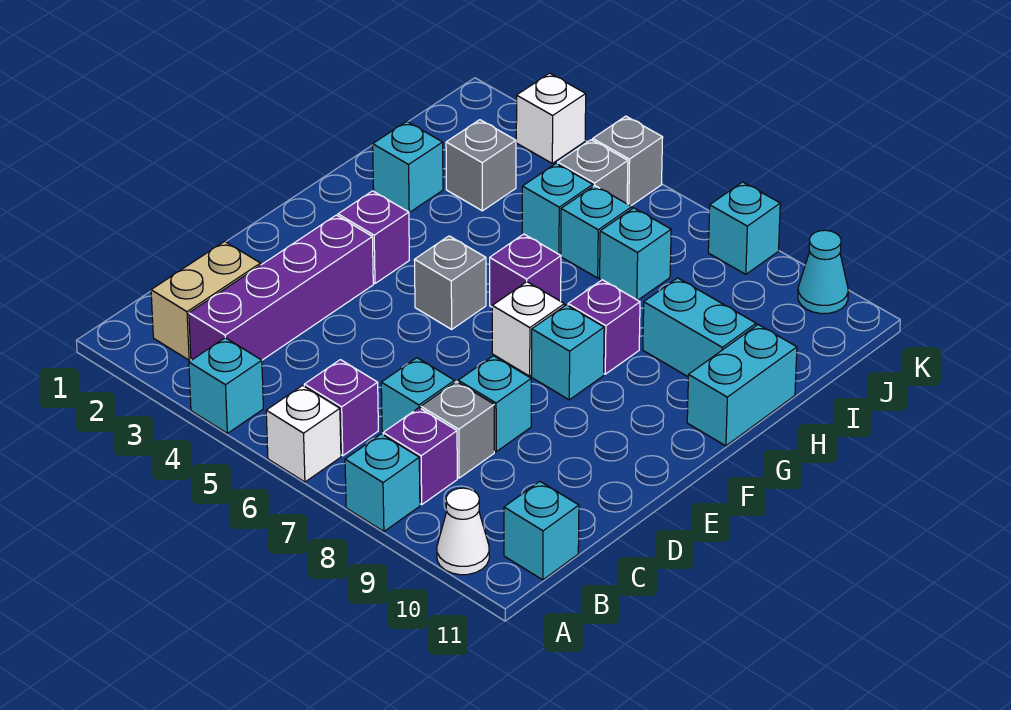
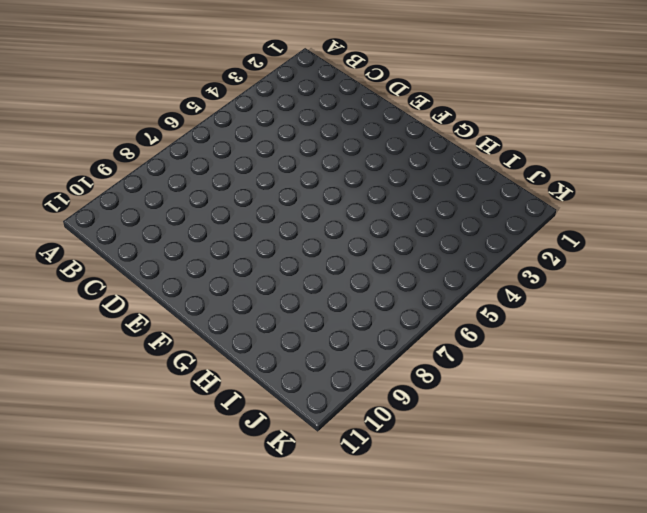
none -> cyan 1x1 brick [189,338,263,433]
none -> white 1x1 brick [266,385,341,482]
none -> cyan 1x1 brick [345,434,420,532]
none -> white 1x1 cone [437,488,489,575]

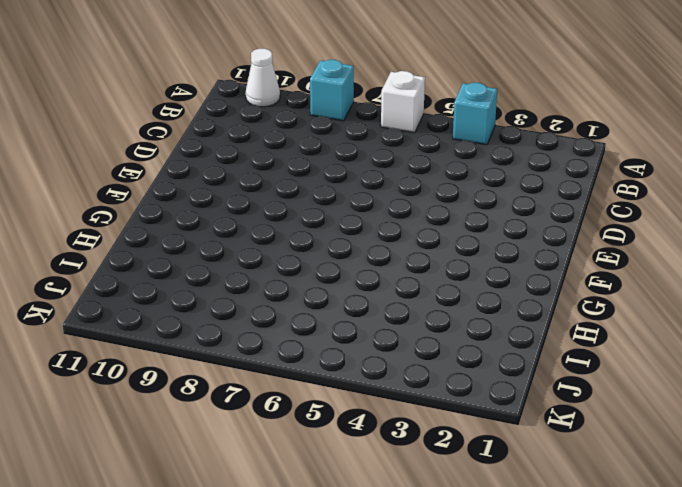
none -> tan 1x2 brick [151,241,261,360]
none -> purple 1x4 brick [189,215,373,360]
none -> purple 1x1 brick [304,360,378,456]
none -> purple 1x1 brick [383,408,457,505]

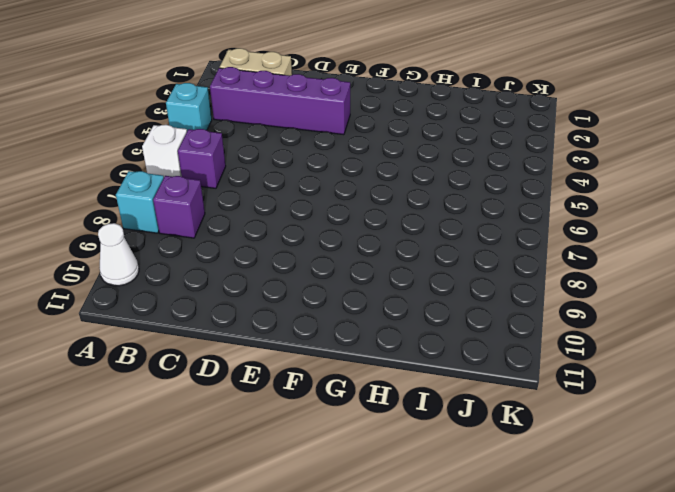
none -> cyan 1x1 brick [504,481,579,580]
none -> cyan 1x1 brick [381,358,455,432]
none -> grey 1x1 brick [421,382,494,478]
none -> cyan 1x1 brick [458,356,531,452]

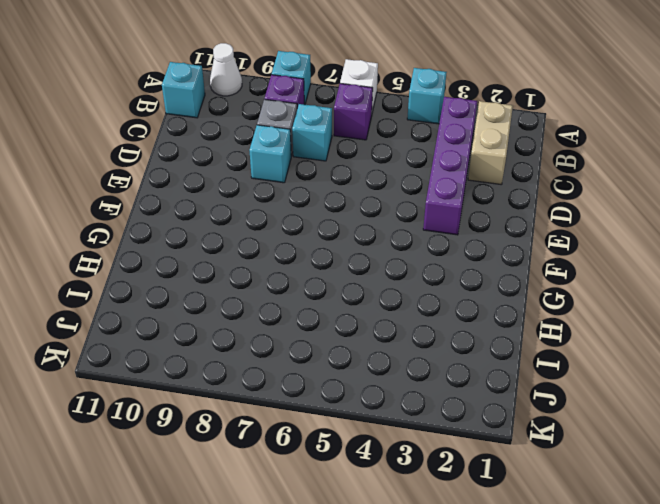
none -> purple 1x1 brick [338,191,409,283]
none -> grey 1x1 brick [414,236,486,329]
none -> white 1x1 brick [492,282,564,376]
none -> cyan 1x1 brick [532,305,604,400]

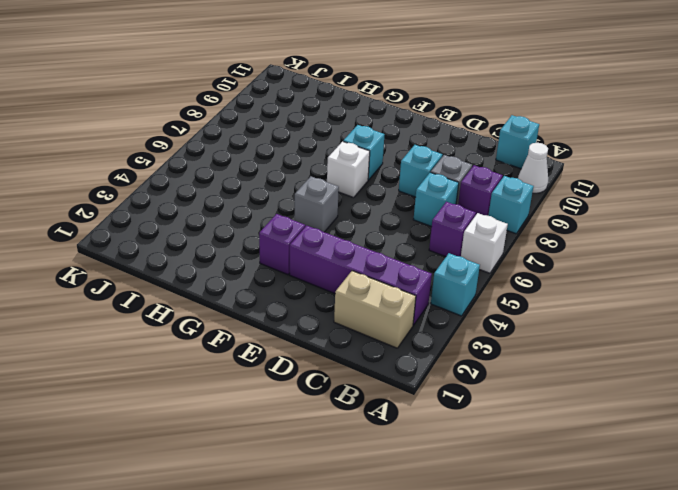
none -> purple 1x1 brick [490,234,561,307]
none -> purple 1x1 brick [568,280,640,374]
none -> cyan 1x2 brick [687,325,797,446]
none -> cyan 1x1 brick [373,121,443,212]

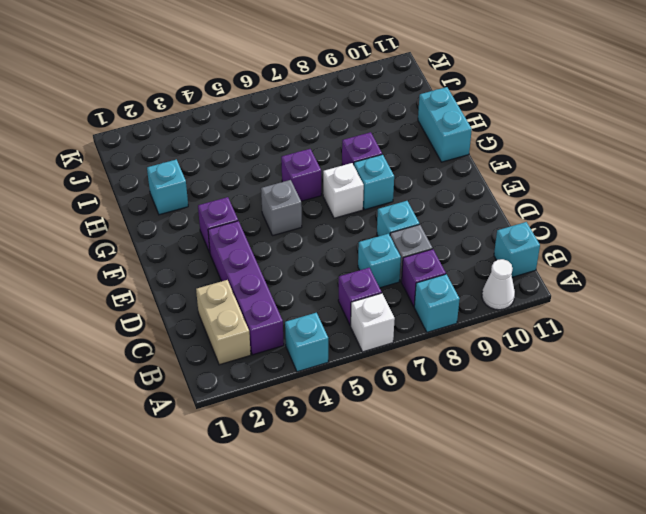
none -> cyan 1x2 brick [643,278,756,377]
none -> grey 1x1 brick [446,120,516,211]
none -> cyan 1x1 brick [522,163,593,255]
none -> cyan 1x1 brick [561,186,632,278]

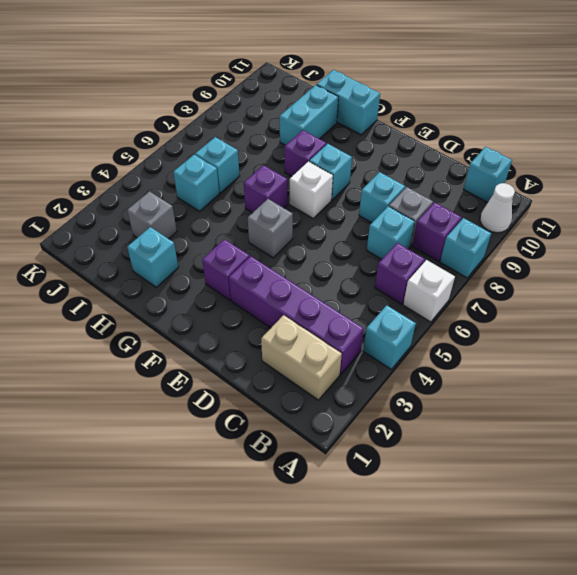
none -> cyan 1x1 brick [600,208,671,300]
none -> grey 1x1 brick [558,140,628,204]
none -> white 1x1 brick [516,73,586,163]
none -> grey 1x1 brick [593,116,663,206]

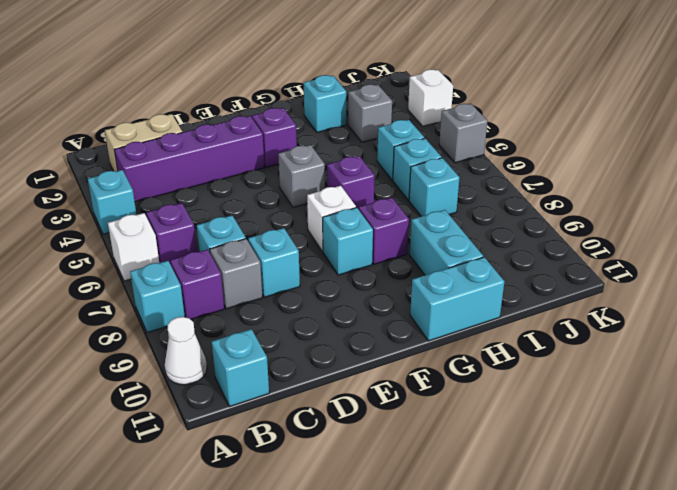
none -> grey 1x1 brick [558,140,628,204]
none -> cyan 1x1 brick [708,182,780,274]
none -> cyan 1x1 cone [798,230,848,314]

